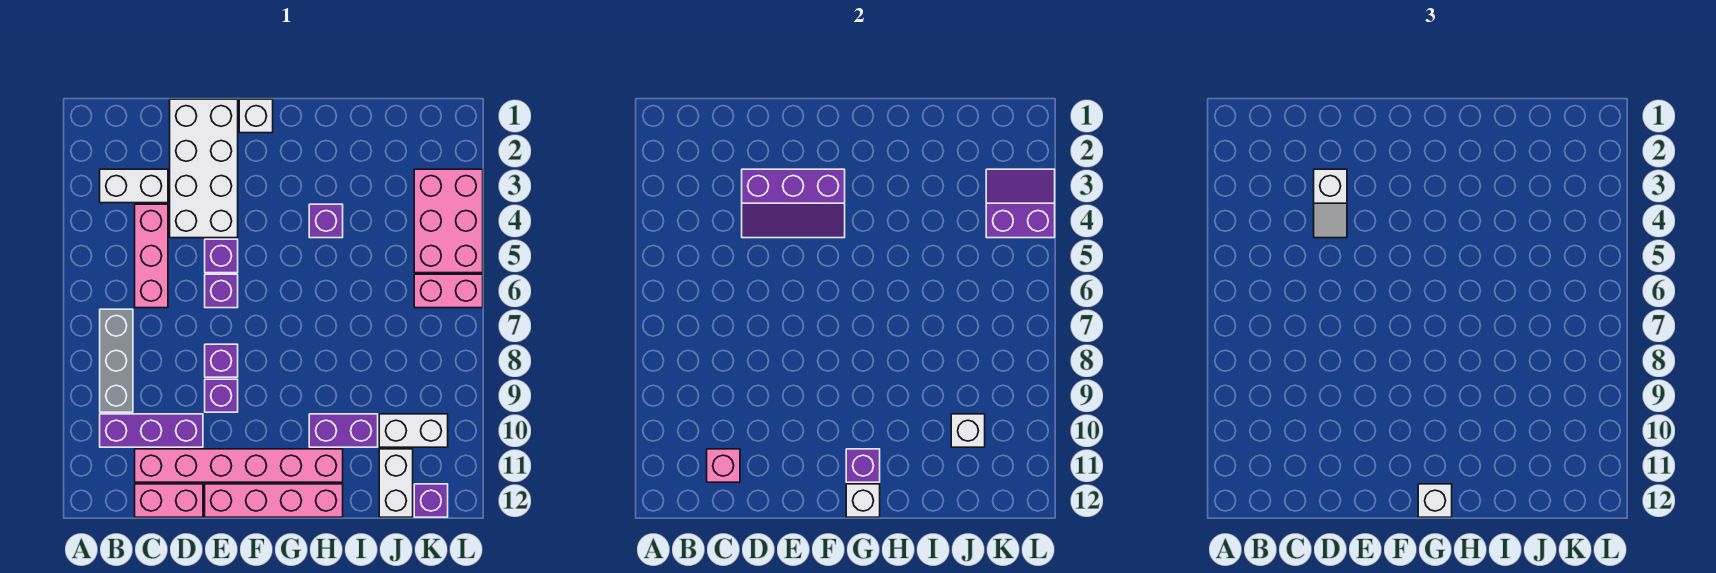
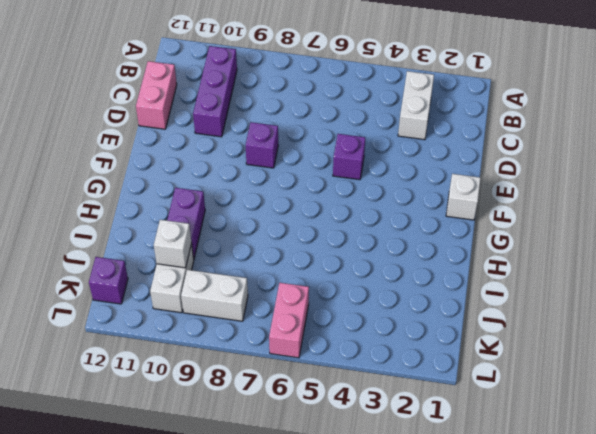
white 1x2 brick [181,270,248,321] -> white 1x2 brick moved to [379,449,413,517]
none -> grey 1x3 brick [100,309,133,412]
none -> pink 1x3 brick [135,204,168,308]
none -> pink 1x6 brick [135,449,343,482]

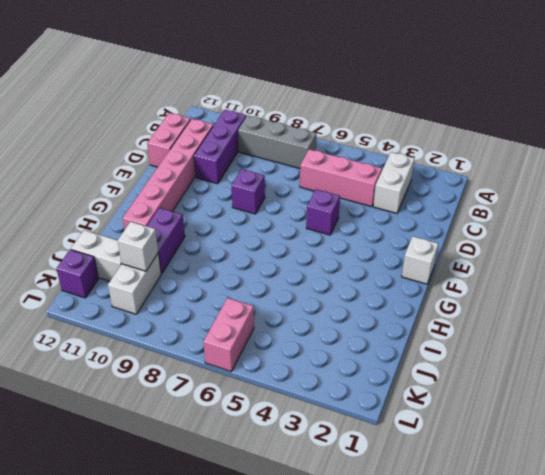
none -> white 2x4 brick [170,99,238,238]
none -> purple 1x1 brick [205,274,238,308]
none -> purple 1x1 brick [205,379,238,412]

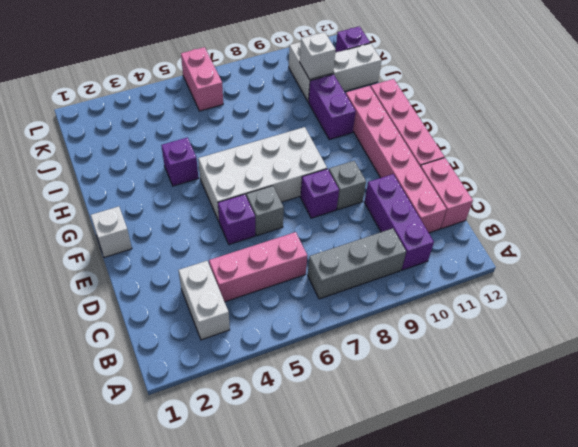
grey 1x1 brick [246,186,284,236] -> purple 1x1 brick [205,274,238,308]
grey 1x1 brick [329,161,366,210] -> purple 1x1 brick [205,379,238,412]
white 2x4 brick [198,127,327,221] -> white 2x4 brick moved to [170,99,238,238]
none -> pink 2x3 brick [414,169,483,273]
none -> pink 1x1 brick [707,449,740,482]
none -> purple 2x3 slope [742,169,845,238]

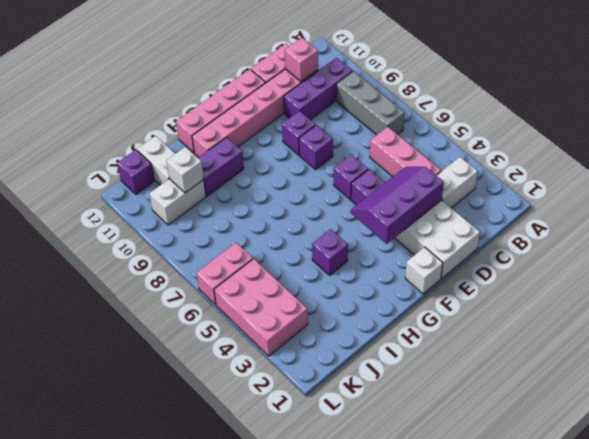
none -> purple 1x1 brick [846,449,880,482]
none -> white 1x1 brick [846,484,880,517]
none -> purple 2x2 slope [986,169,1055,238]

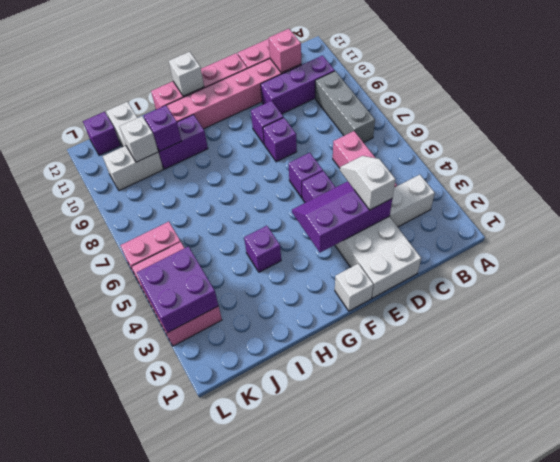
purple 1x1 brick [144,105,181,151] -> purple 1x1 brick moved to [846,449,880,482]
purple 2x2 brick [137,247,218,333] -> purple 2x2 slope [986,169,1055,238]
none -> white 1x1 brick [1418,484,1452,517]

